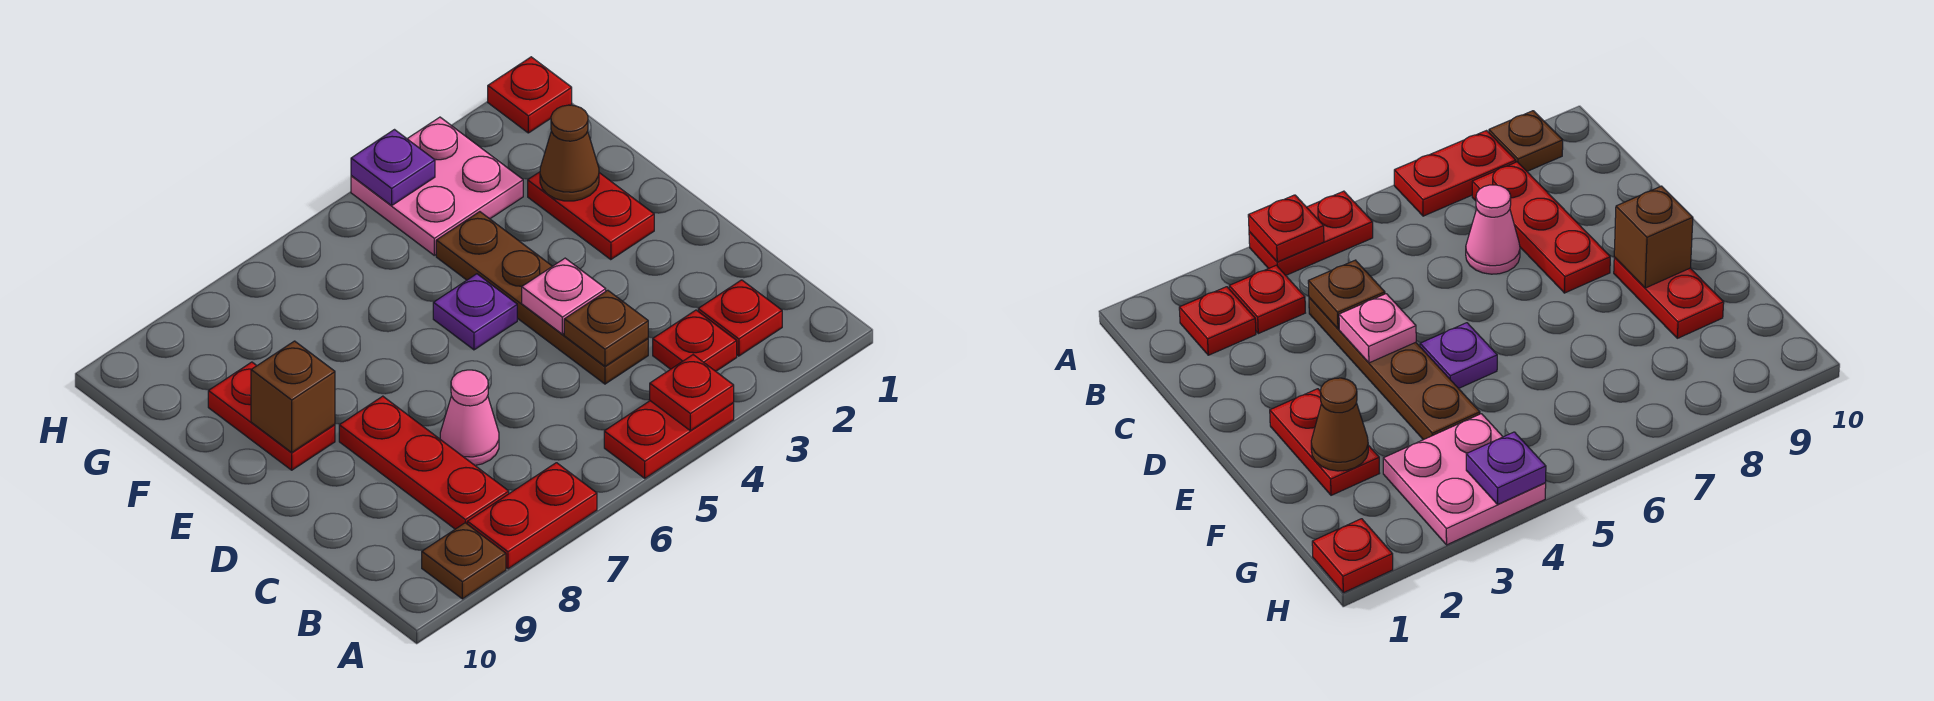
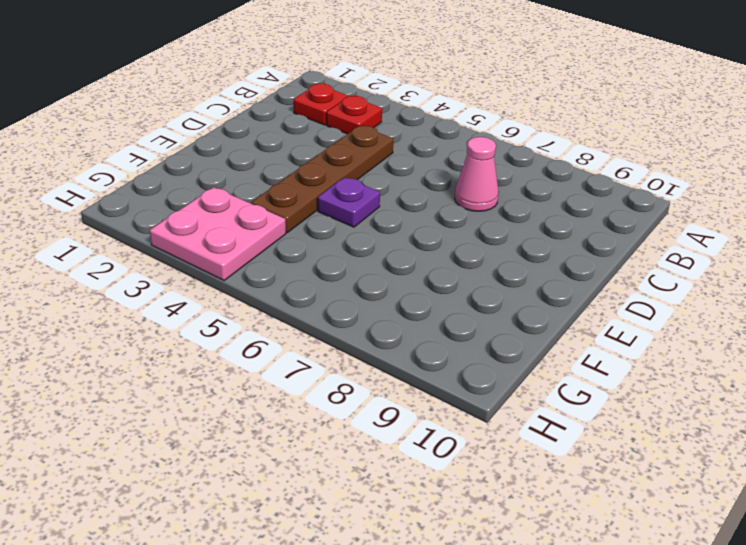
none -> red 1x2 plate [604,401,734,478]
none -> red 1x2 plate [467,463,597,569]
none -> brown 1x1 plate [422,523,506,599]

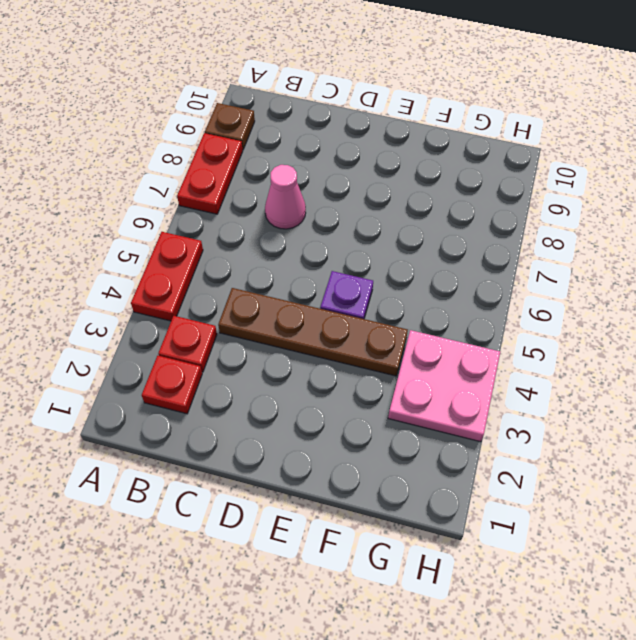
none -> red 1x3 plate [339,396,509,529]
none -> red 1x2 plate [528,172,654,260]
none -> red 1x2 plate [208,362,335,470]

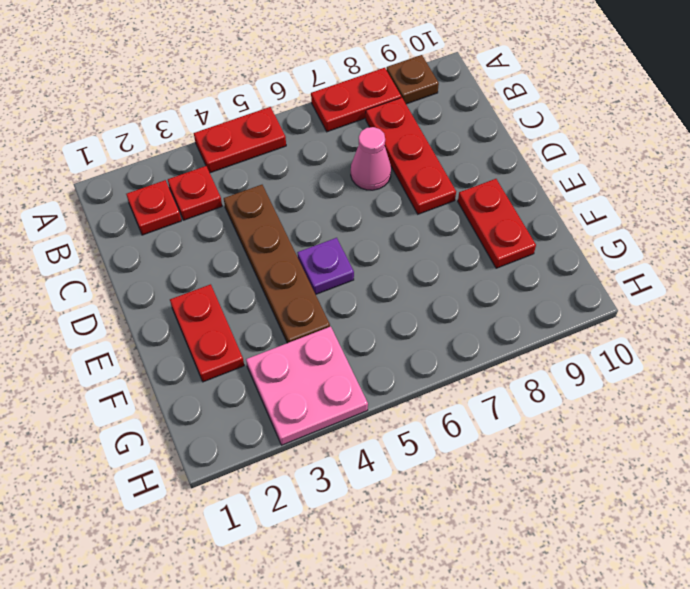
none -> red 1x1 plate [488,57,572,133]
none -> red 1x1 plate [650,355,734,431]
none -> brown 1x1 plate [564,290,648,366]

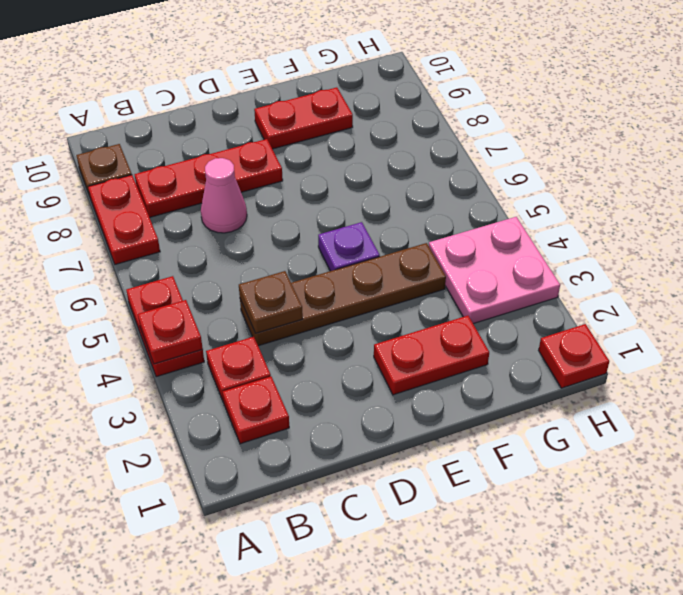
none -> pink 1x1 plate [522,258,606,334]
none -> brown 1x1 brick [251,341,335,452]
none -> brown 1x1 cone [540,105,599,201]

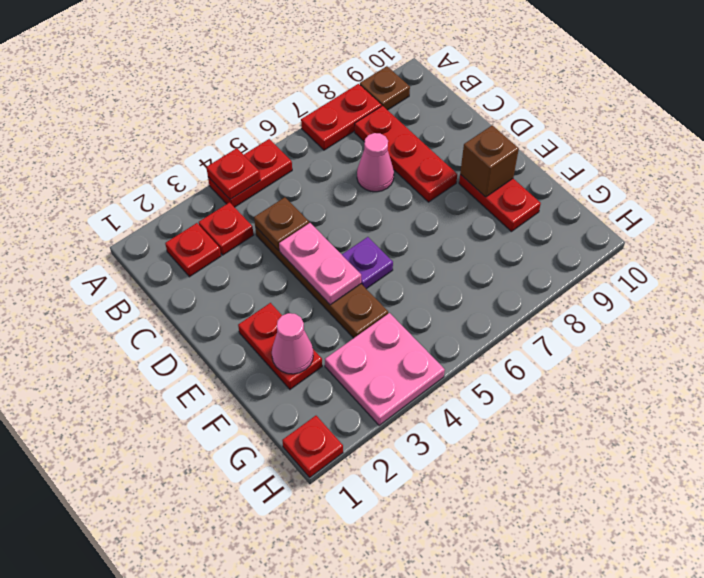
pink 1x2 plate [279,223,361,305] -> pink 1x1 plate [522,258,606,334]
pink 1x1 cone [272,313,313,374] -> brown 1x1 cone [540,105,599,201]
none -> purple 1x1 plate [351,130,435,205]

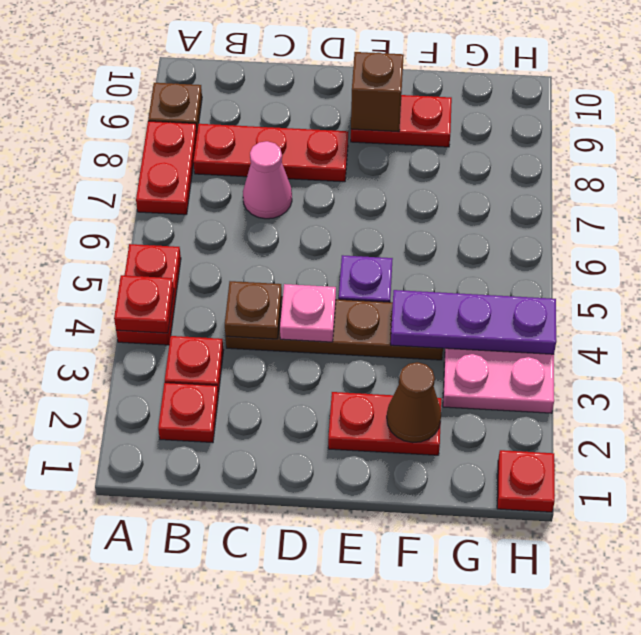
purple 1x3 plate [391,290,556,354] -> purple 1x1 plate [351,130,435,205]

